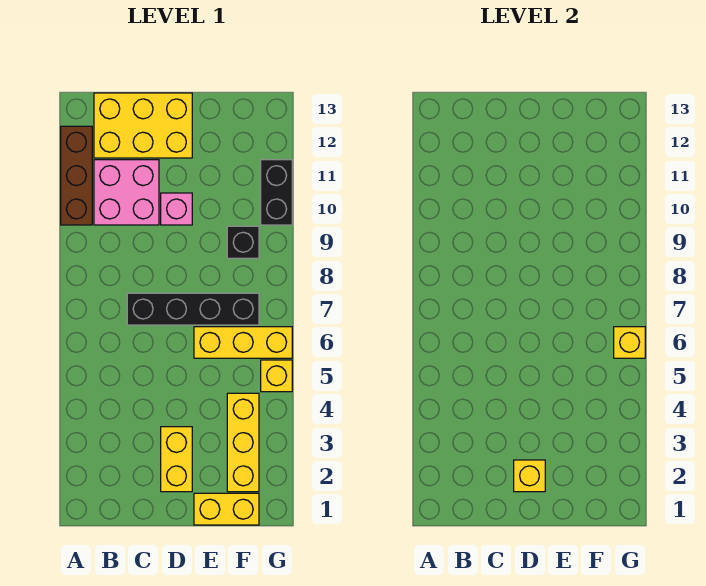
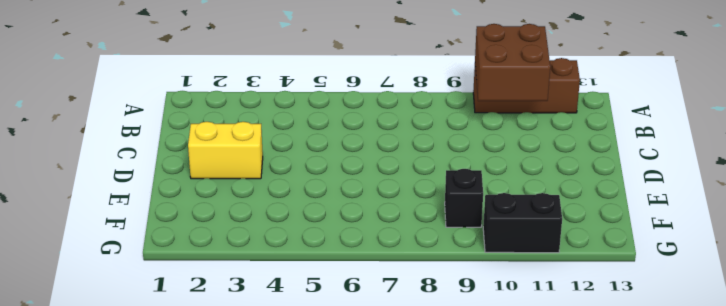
brown 2x2 brick [475,24,550,101] -> none
none -> pink 2x2 brick [94,160,159,225]
none -> yellow 2x3 brick [94,93,192,158]
none -> black 1x4 brick [127,293,259,325]

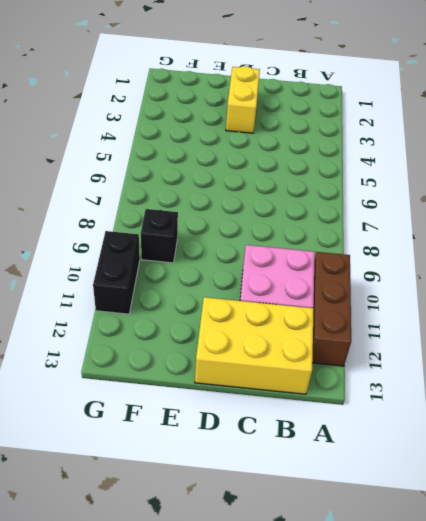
none -> black 1x4 brick [127,293,259,325]
none -> pink 1x1 brick [161,193,192,225]
none -> yellow 1x2 brick [194,493,259,525]

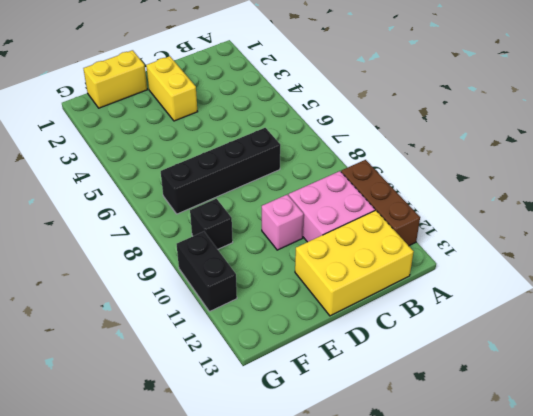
none -> yellow 1x3 brick [194,327,292,358]
none -> yellow 1x3 brick [227,393,259,492]
none -> yellow 1x1 brick [261,360,292,392]

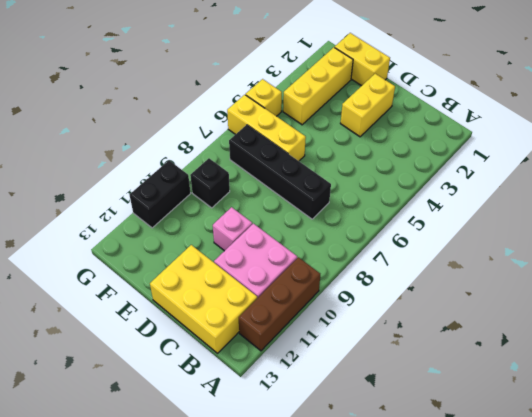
none -> yellow 1x1 brick [514,460,545,492]
none -> yellow 1x1 brick [614,327,645,358]

